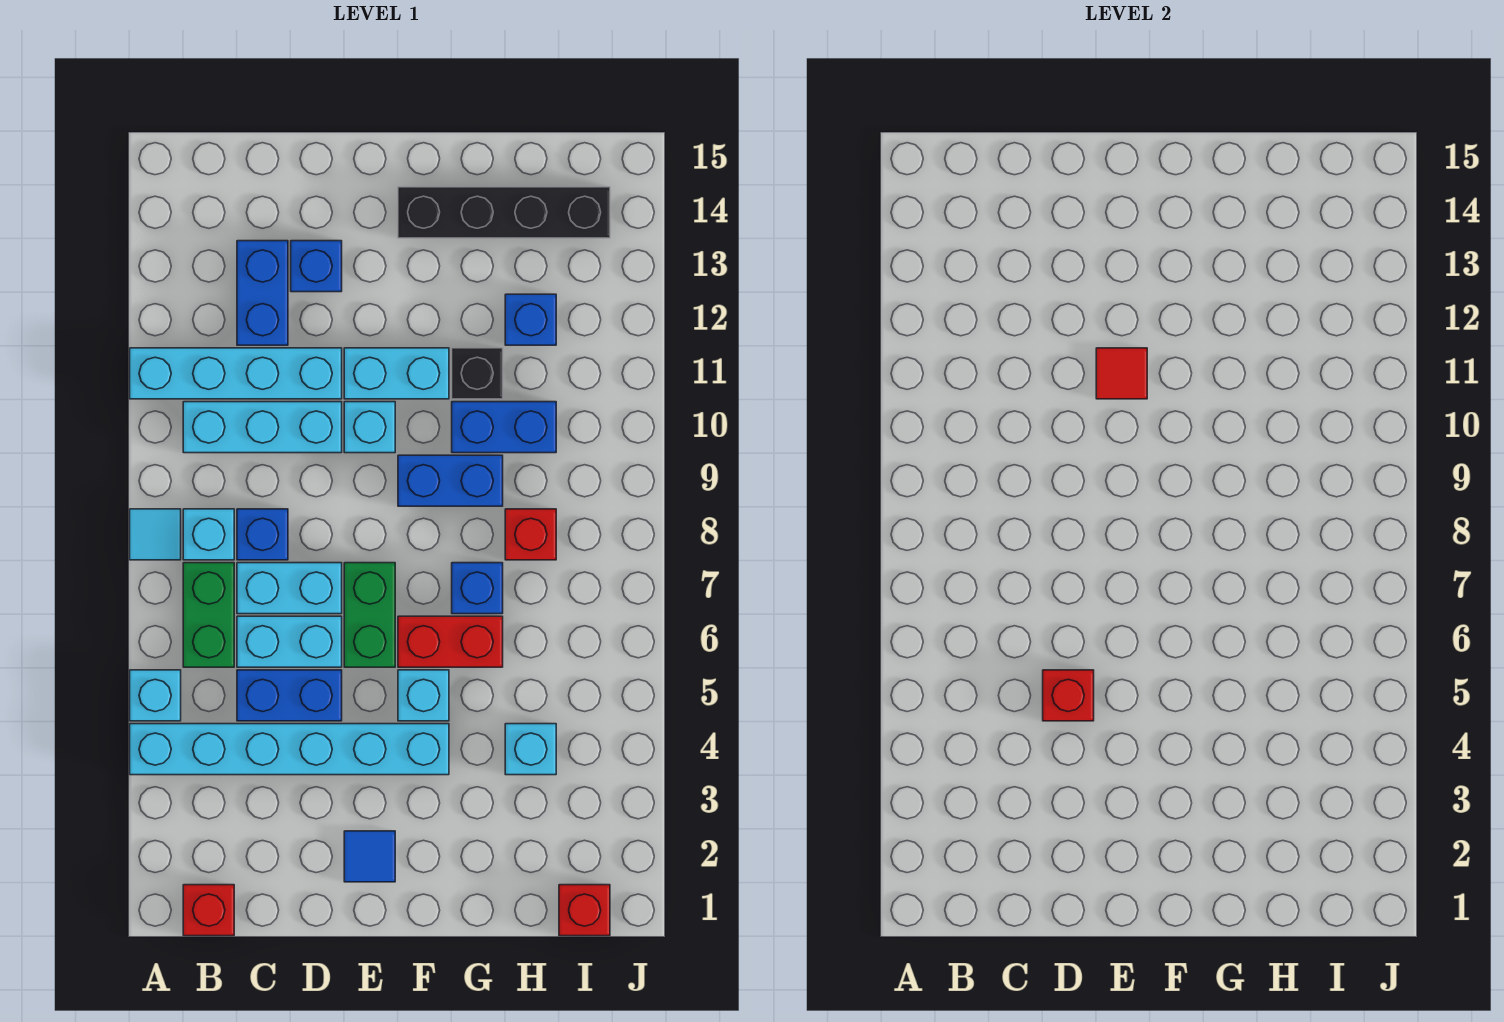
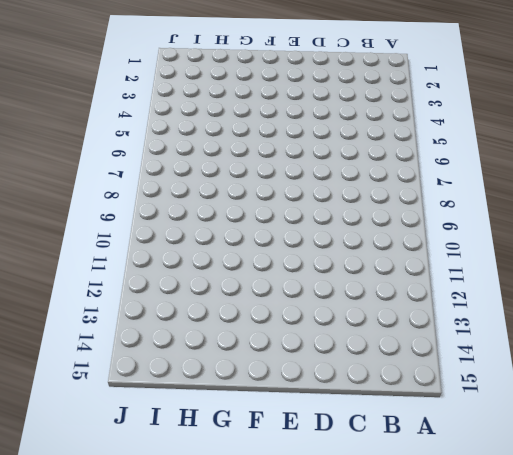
none -> cyan 1x6 brick [130,724,449,775]
none -> cyan 1x1 brick [130,670,181,721]
none -> cyan 1x1 tile [130,509,181,560]
none -> cyan 1x4 brick [130,348,342,399]

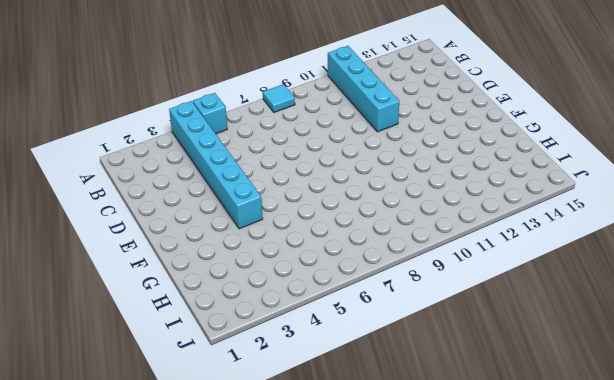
none -> red 1x1 brick [183,885,234,936]
none -> green 1x2 brick [183,563,234,667]
none -> cyan 1x1 brick [183,509,234,560]
none -> cyan 1x3 brick [183,402,342,453]

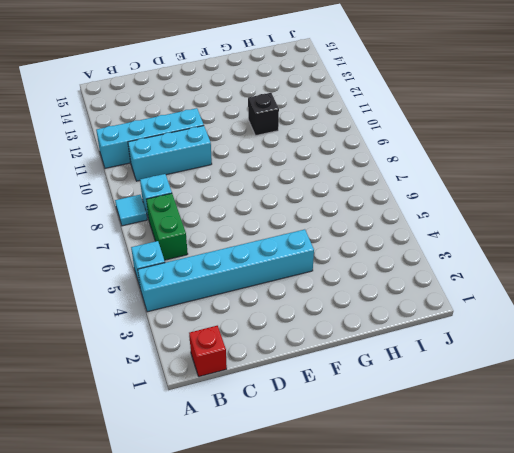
none -> blue 1x2 brick [237,670,342,721]
none -> cyan 1x2 brick [237,616,342,667]
none -> cyan 1x2 brick [237,563,342,614]
none -> blue 1x1 brick [237,509,288,560]

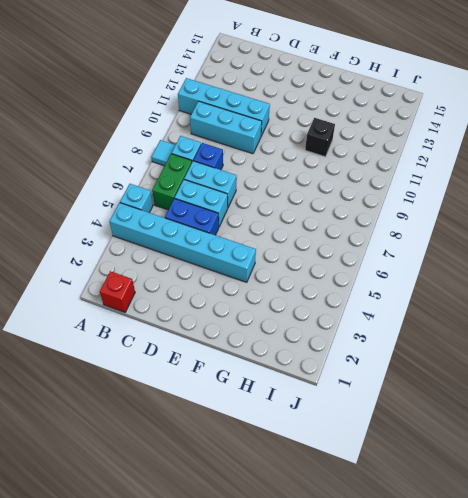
none -> blue 1x2 brick [237,241,288,345]
none -> blue 1x1 brick [291,241,342,292]
none -> blue 1x1 tile [344,831,395,882]
none -> green 1x2 brick [344,563,395,667]

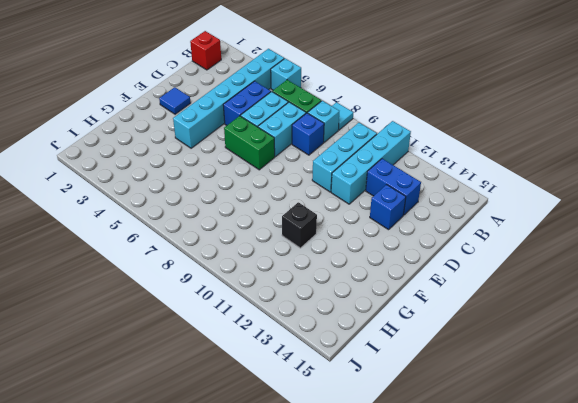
none -> cyan 1x1 brick [344,402,395,453]
none -> cyan 1x2 brick [344,348,449,399]
none -> cyan 1x1 brick [398,670,449,721]
none -> red 1x2 brick [398,616,503,667]

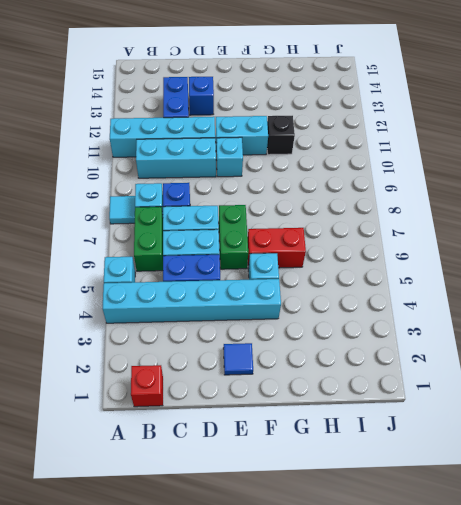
none -> blue 1x2 brick [398,455,503,506]
none -> black 1x4 brick [398,187,610,238]
none -> blue 1x1 brick [452,563,503,614]
none -> blue 1x2 brick [452,402,556,453]

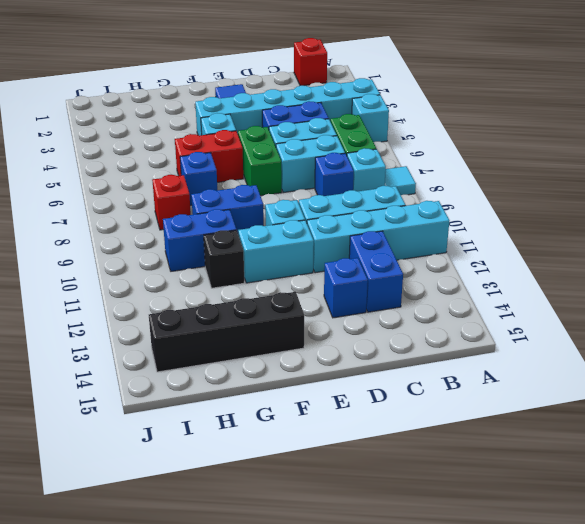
none -> cyan 1x1 brick [505,724,556,775]
none -> blue 1x1 brick [505,294,556,345]
none -> red 1x1 brick [559,885,610,936]
none -> red 1x1 brick [1043,670,1094,721]

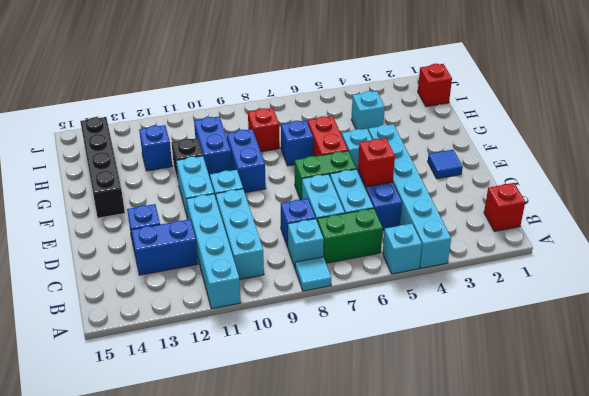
none -> red 1x1 tile [1096,348,1147,399]

